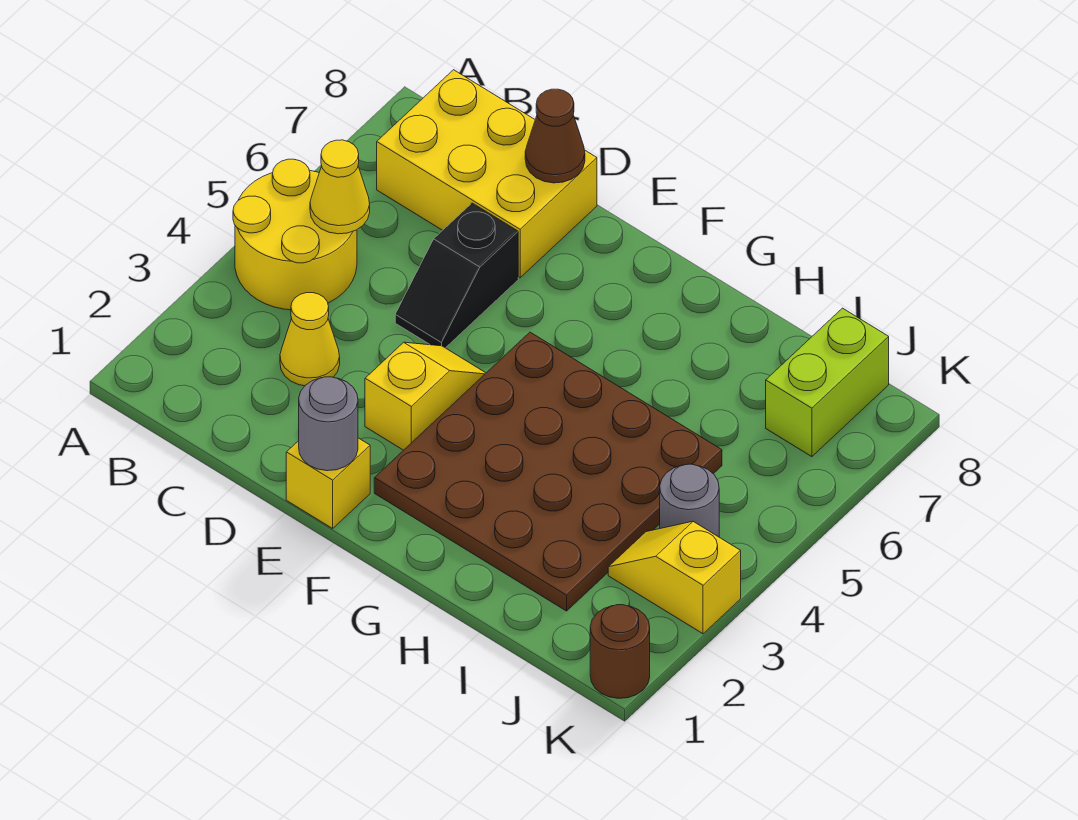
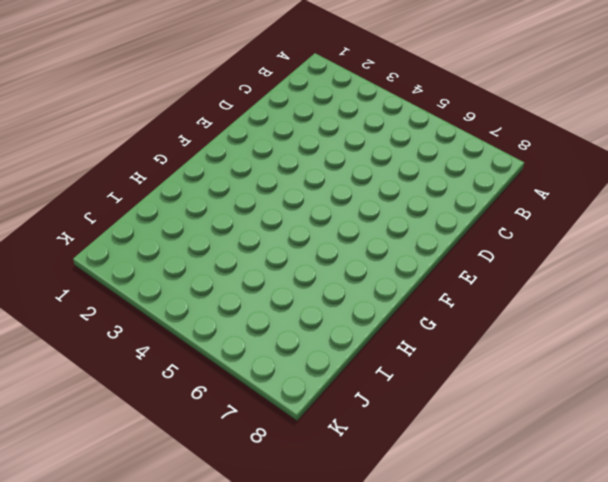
none -> yellow 2x2 round brick [233,159,357,310]
none -> yellow 2x3 brick [377,70,597,278]
none -> yellow 1x1 cone [280,293,340,386]

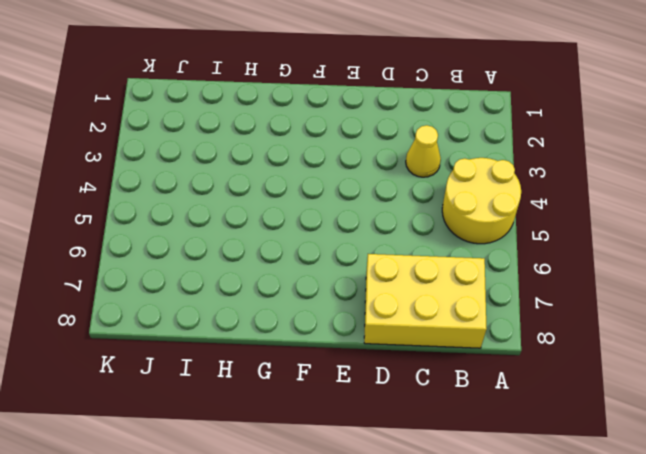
none -> black 1x2 slope [395,203,518,348]
none -> yellow 1x1 brick [286,438,370,528]
none -> yellow 1x2 slope [365,342,486,450]

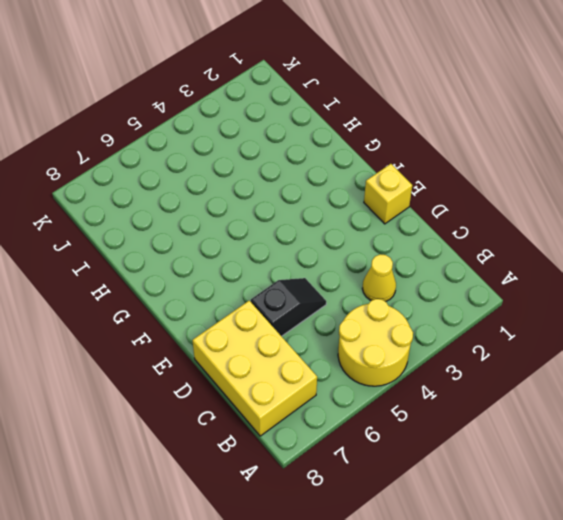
none -> yellow 1x2 slope [365,342,486,450]
none -> brown 4x4 plate [374,332,722,611]
none -> yellow 1x2 slope [608,521,741,634]

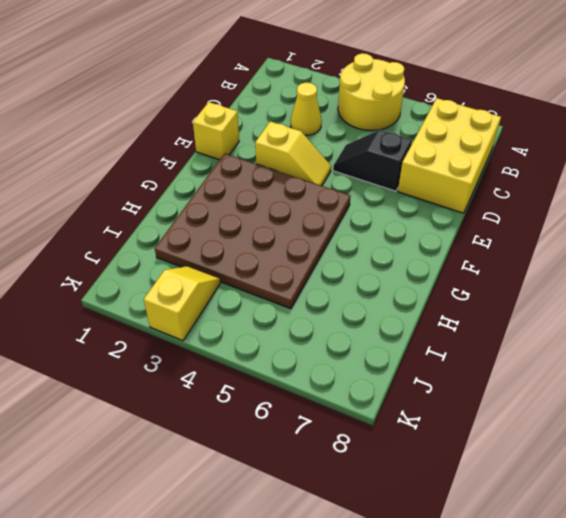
none -> grey 1x1 round brick [660,464,719,537]
none -> lime 1x2 brick [766,308,889,457]
none -> brown 1x1 round brick [590,605,650,698]

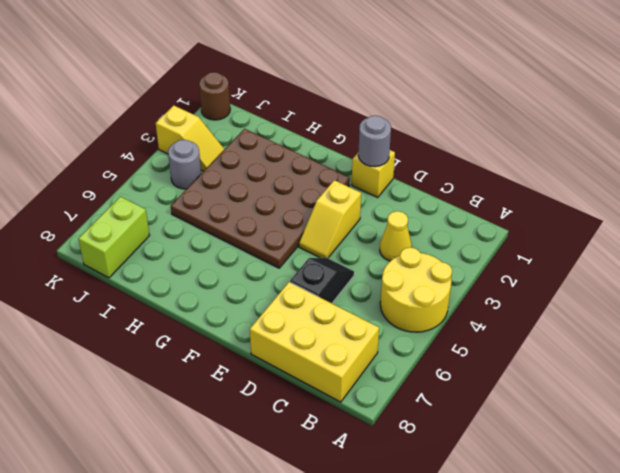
none -> yellow 1x1 cone [310,140,370,234]
none -> brown 1x1 cone [525,89,585,183]

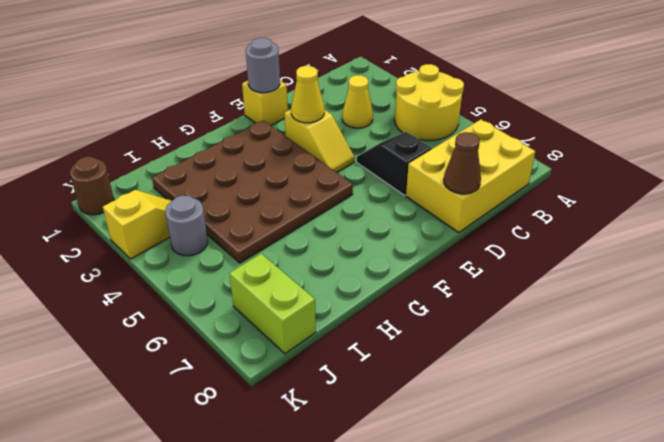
yellow 1x1 cone [291,66,324,123] -> yellow 1x1 cone moved to [310,140,370,234]

